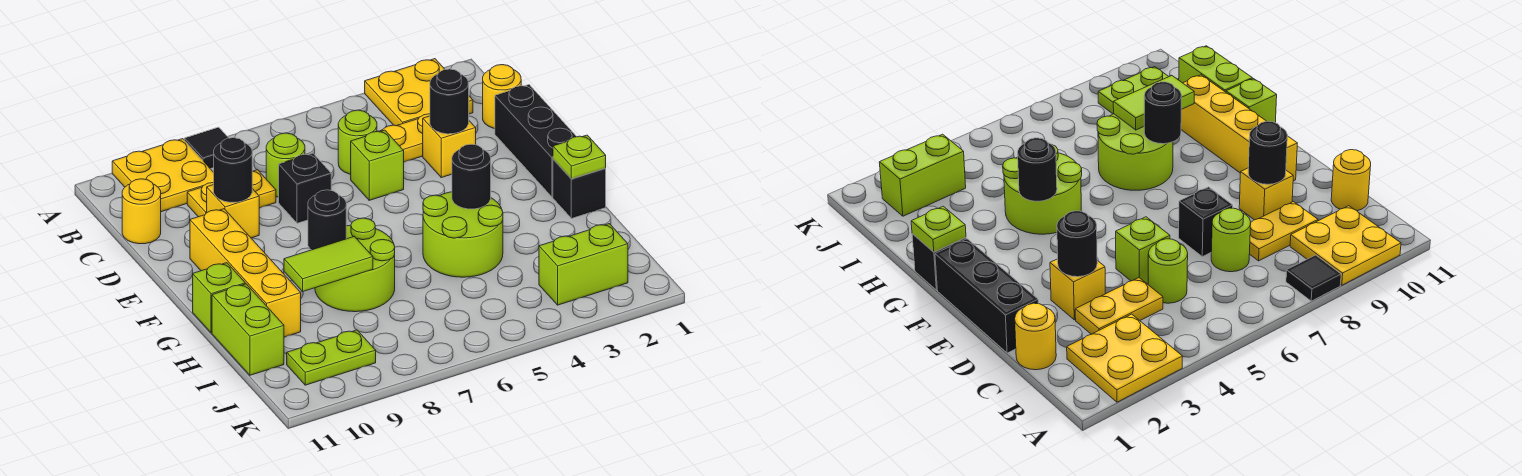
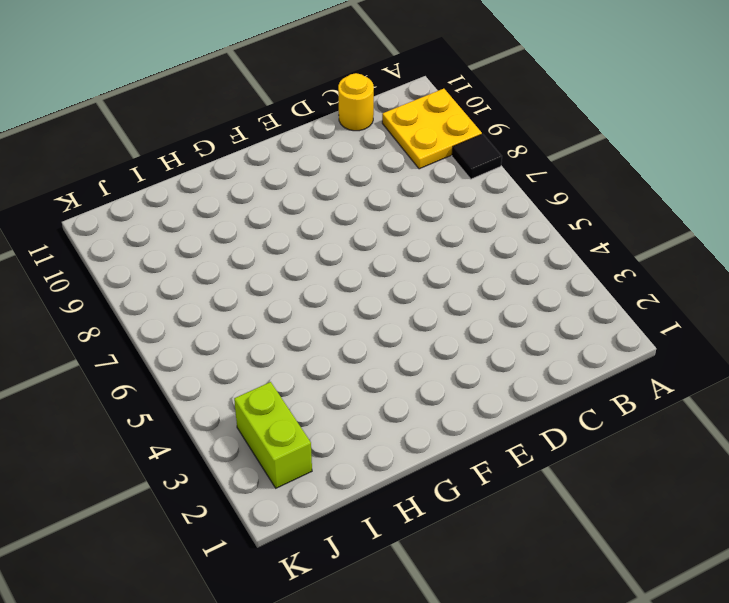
none -> yellow 2x2 plate [365,59,473,126]
none -> yellow 1x1 round brick [483,65,521,129]
none -> yellow 1x2 plate [378,114,430,162]

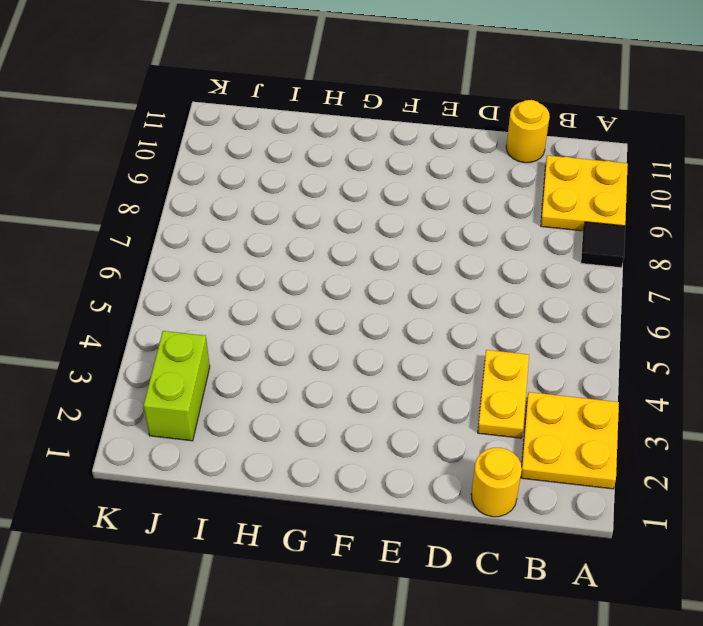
none -> lime 1x1 round brick [338,110,377,174]
none -> lime 1x1 round brick [266,133,305,197]
none -> yellow 1x2 plate [187,170,276,217]

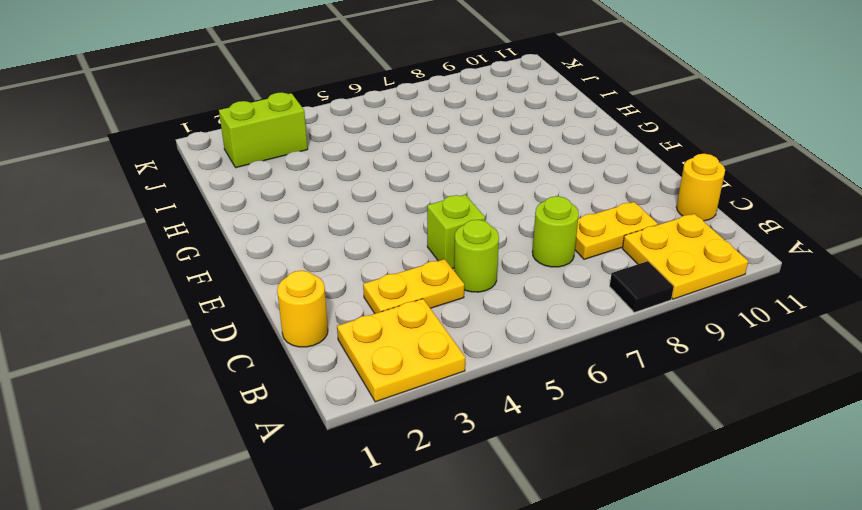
none -> black 1x3 brick [495,85,577,197]
none -> yellow 1x1 brick [423,116,476,178]
none -> black 1x1 brick [279,153,331,223]

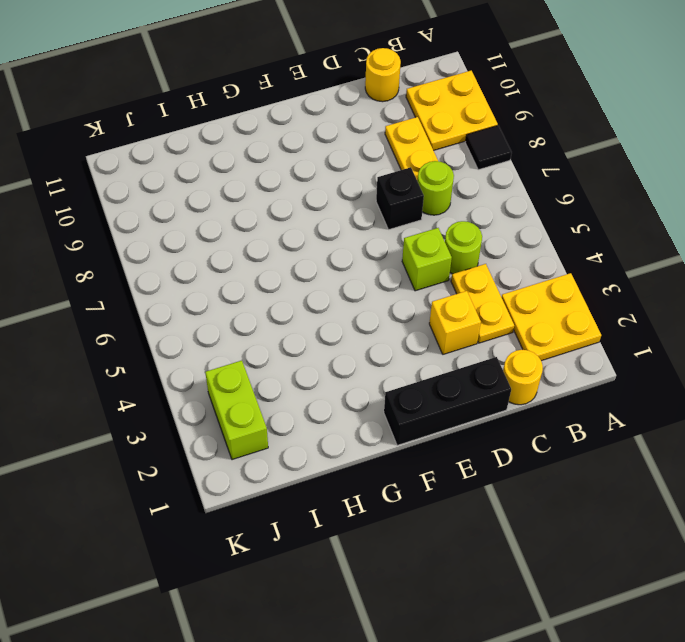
none -> yellow 1x1 brick [207,185,259,238]
none -> yellow 1x4 brick [190,209,301,337]
none -> black 1x1 brick [553,159,606,219]

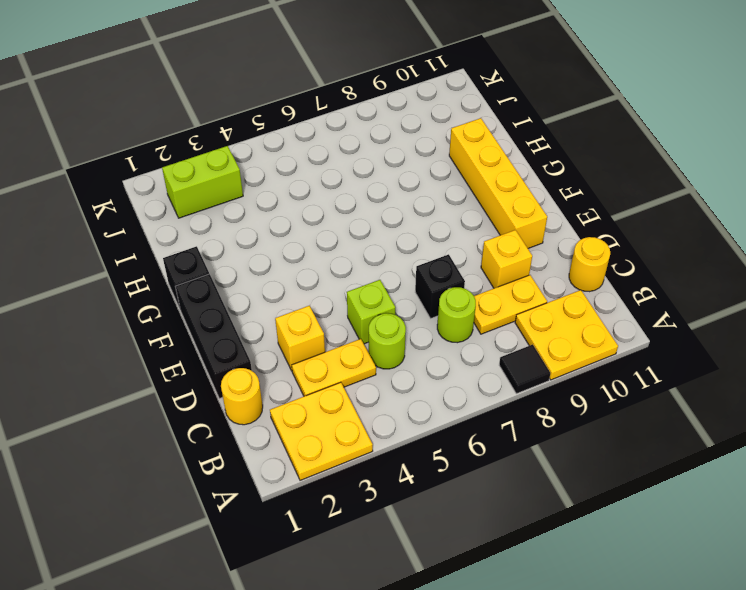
none -> lime 2x2 round brick [423,192,503,277]
none -> lime 2x2 round brick [315,218,395,312]
none -> lime 1x1 brick [193,263,245,333]

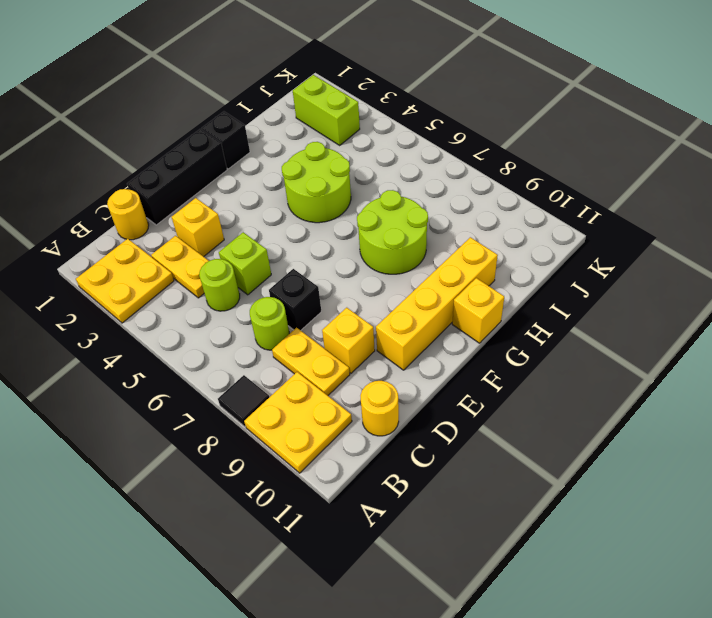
yellow 1x1 brick [452,278,504,343] -> lime 1x1 brick [193,263,245,333]
none -> lime 1x2 brick [212,284,284,375]
none -> lime 1x2 plate [287,330,376,385]
none -> black 1x1 round brick [430,69,469,134]

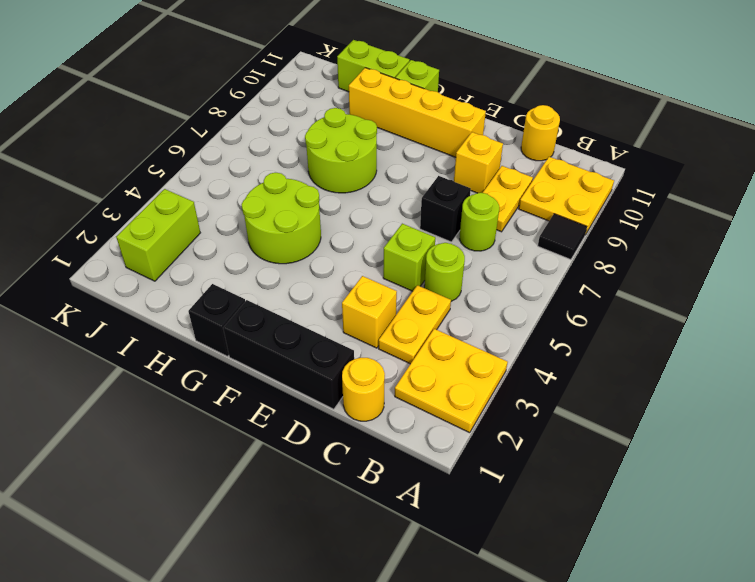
none -> lime 1x2 plate [287,330,376,385]
none -> black 1x1 round brick [430,69,469,134]
none -> black 1x1 round brick [214,138,252,202]

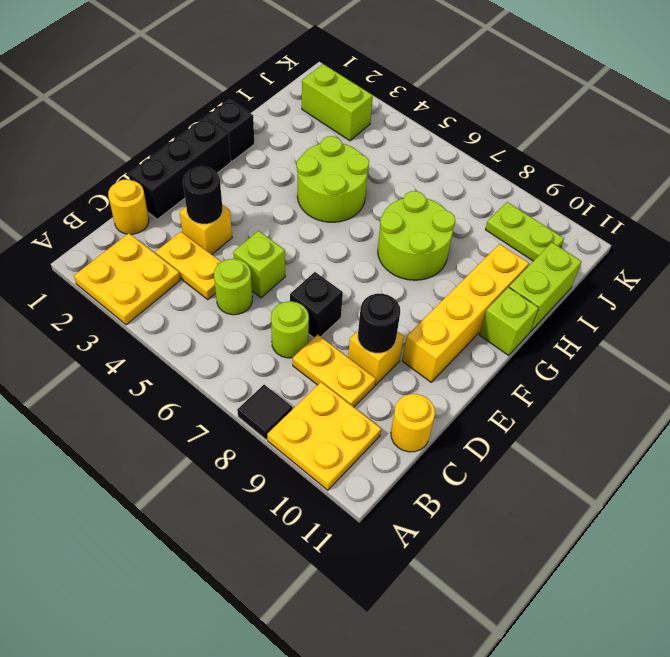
none -> lime 1x1 plate [553,135,606,179]
none -> black 1x1 round brick [452,144,491,209]
none -> black 1x1 round brick [308,190,346,250]

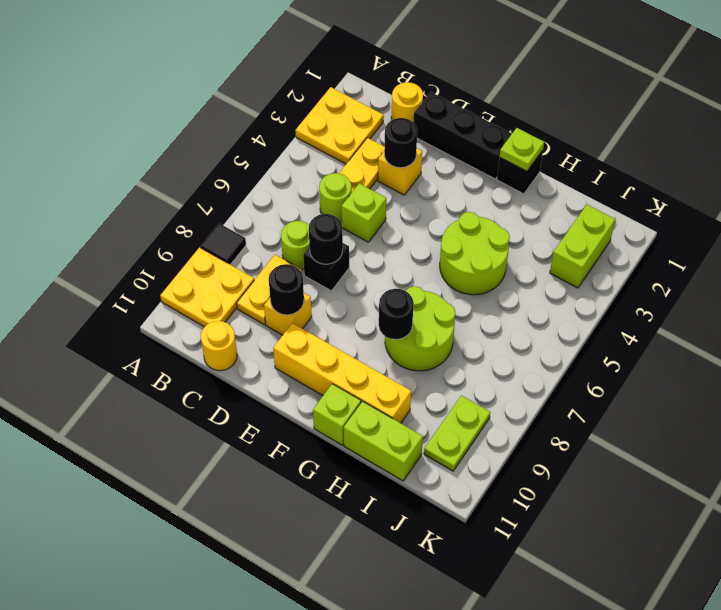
black 1x1 round brick [309,214,343,264] -> black 1x1 round brick moved to [452,144,491,209]
none -> lime 1x2 tile [284,236,373,291]

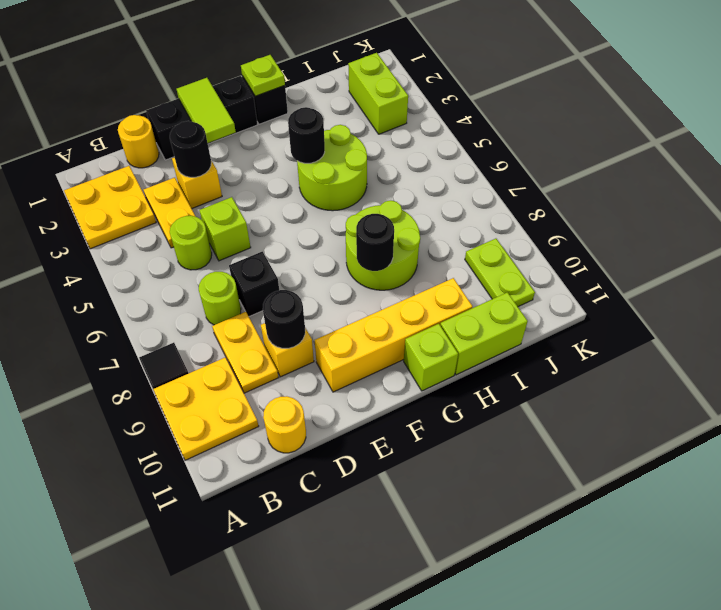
lime 1x2 tile [177,78,236,143] -> lime 1x2 tile moved to [284,236,373,291]

